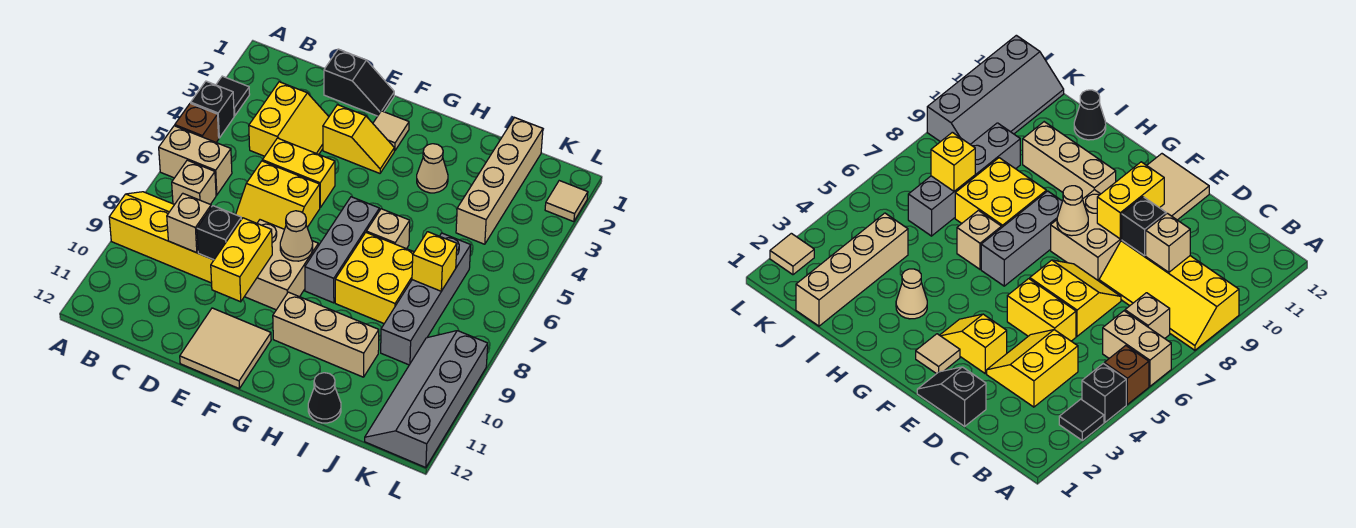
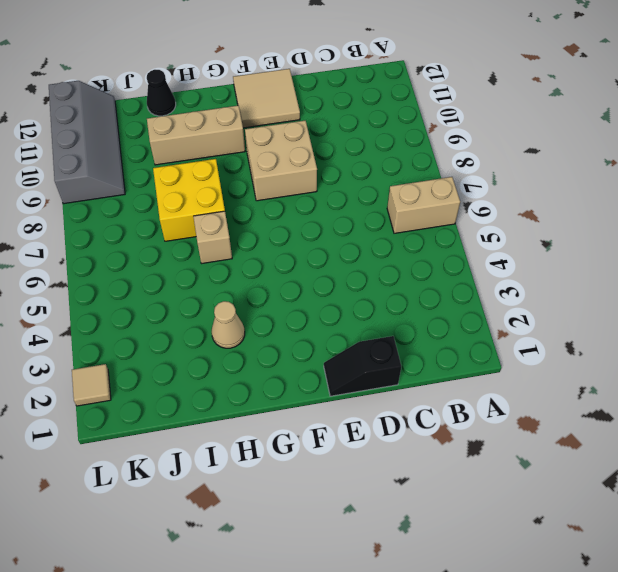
none -> black 1x1 tile [216,76,250,116]
none -> black 1x1 brick [191,81,234,138]
none -> brown 1x1 brick [175,103,219,142]

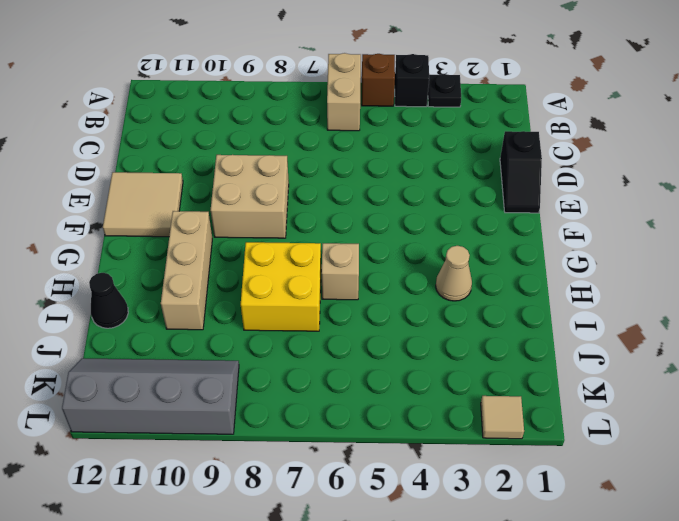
black 1x1 plate [428,74,461,107] -> black 1x1 tile [216,76,250,116]
none -> yellow 2x4 slope [109,192,214,283]
none -> tan 1x1 brick [172,160,216,205]
none -> yellow 2x2 slope [249,82,329,156]

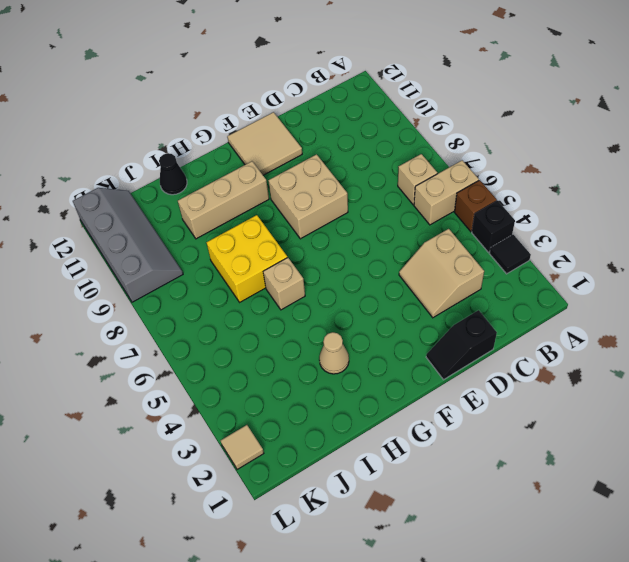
tan 2x2 slope [399,229,484,318] -> yellow 2x2 slope [249,82,329,156]
none -> yellow 2x4 slope [109,192,214,283]
none -> yellow 1x2 brick [262,138,335,207]
none -> yellow 2x2 slope [236,161,320,229]

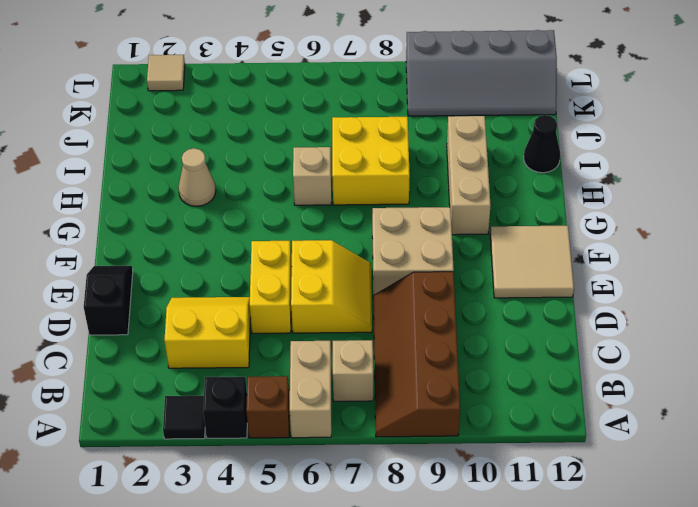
brown 2x4 slope [374,272,460,437] -> yellow 2x4 slope [109,192,214,283]
none -> yellow 1x2 slope [323,105,394,173]
none -> tan 1x1 tile [373,111,409,151]
none -> grey 1x3 brick [305,197,379,303]

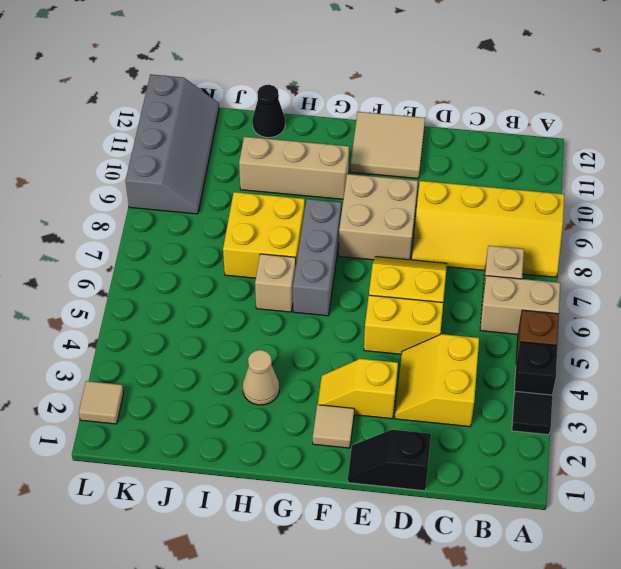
none -> tan 1x4 brick [456,118,543,244]
none -> grey 1x4 brick [381,233,471,365]
none -> tan 1x1 brick [167,193,211,253]

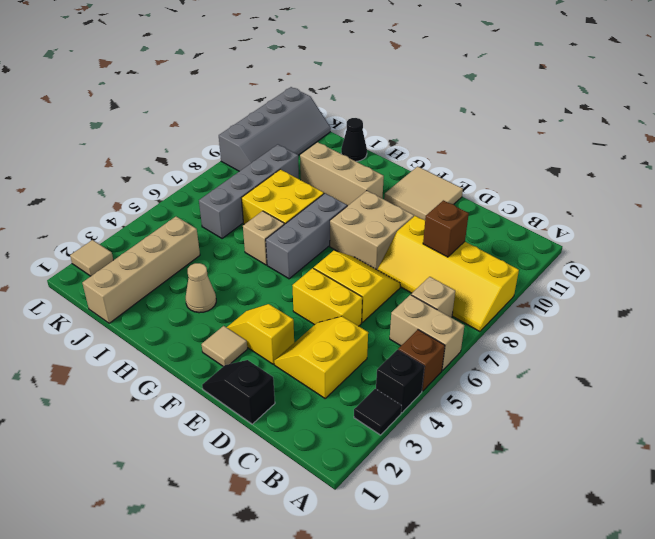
brown 1x1 brick [423,200,469,257] -> tan 1x1 brick [167,193,211,253]
none -> black 1x1 brick [197,206,241,260]
none -> yellow 1x2 brick [211,218,272,302]
none -> tan 1x1 cone [280,211,313,261]

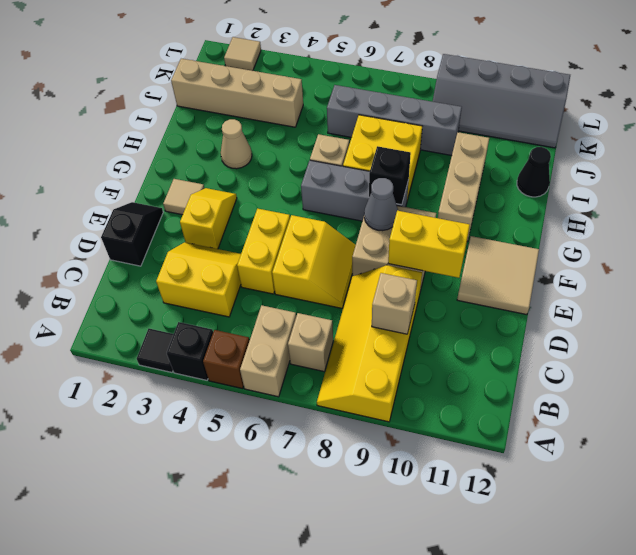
grey 1x1 cone [364,178,398,231] -> tan 1x1 cone [280,211,313,261]
black 1x1 brick [369,146,411,205] -> black 1x1 brick moved to [197,206,241,260]
none -> yellow 1x1 brick [412,232,457,291]

